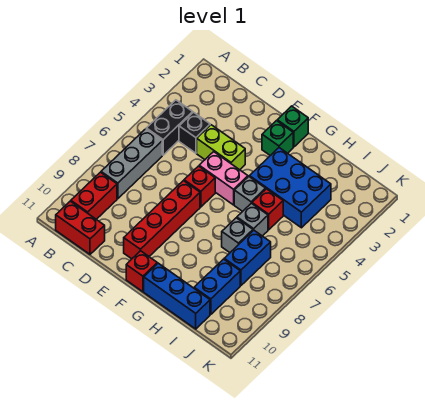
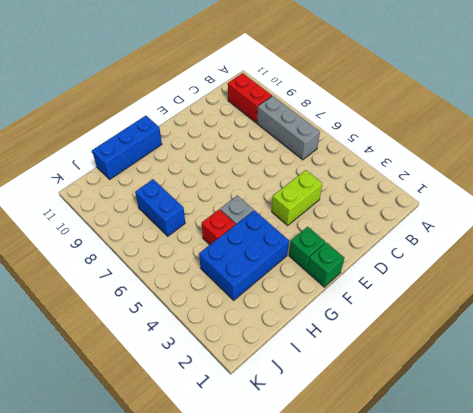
none -> black 1x2 brick [146,100,193,155]
none -> red 1x2 brick [56,201,105,254]
none -> black 1x1 brick [179,112,210,153]

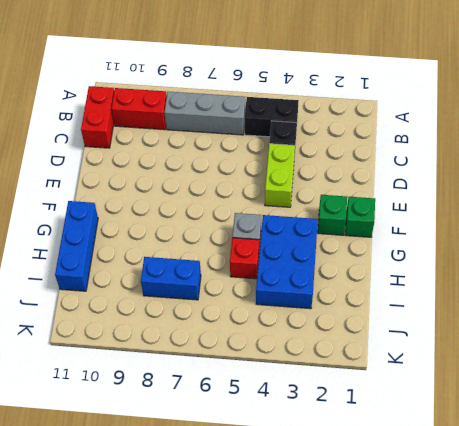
none -> pink 1x2 brick [199,152,248,205]
none -> red 1x1 brick [184,166,215,207]
none -> red 1x4 brick [124,181,200,259]

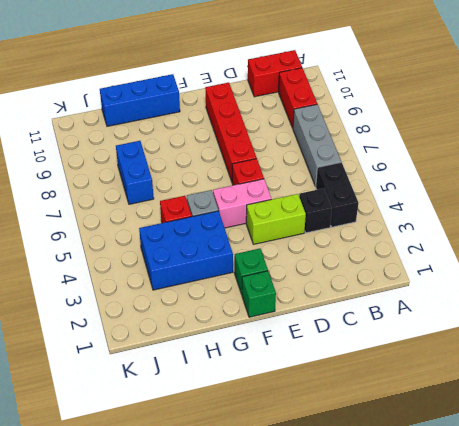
none -> red 1x1 brick [126,251,157,292]
none -> grey 1x1 brick [237,203,268,236]
none -> grey 1x1 brick [222,218,253,253]

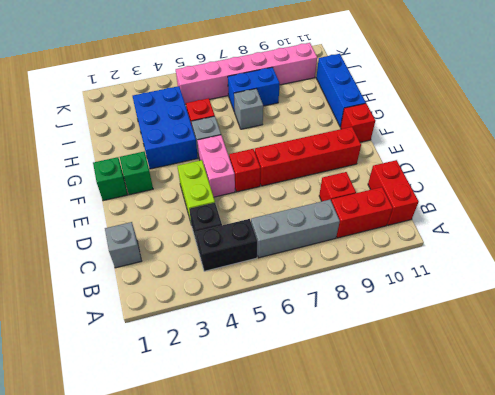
grey 1x1 brick [105,222,141,268] -> grey 1x1 brick moved to [237,203,268,236]
red 1x1 brick [319,172,356,201] -> none
pink 1x6 brick [176,43,317,104] -> none
none -> blue 1x2 brick [194,259,240,315]

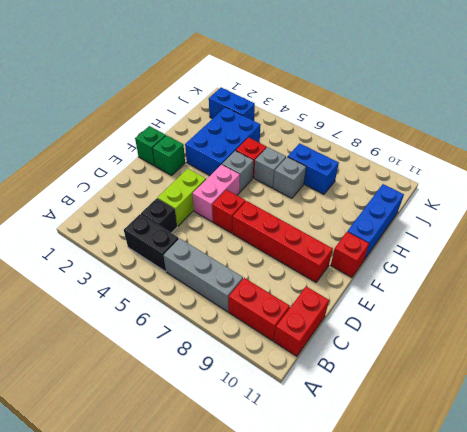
blue 1x2 brick [209,88,255,121] -> blue 1x2 brick moved to [194,259,240,315]

